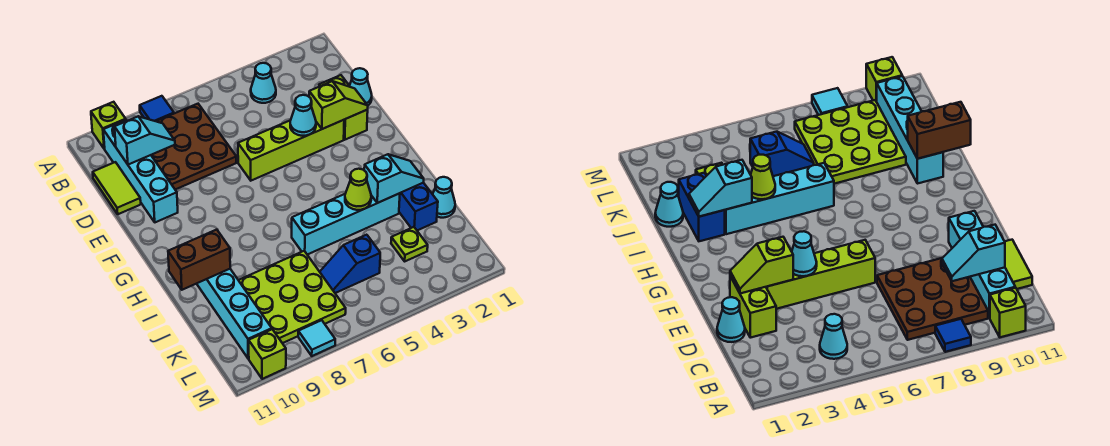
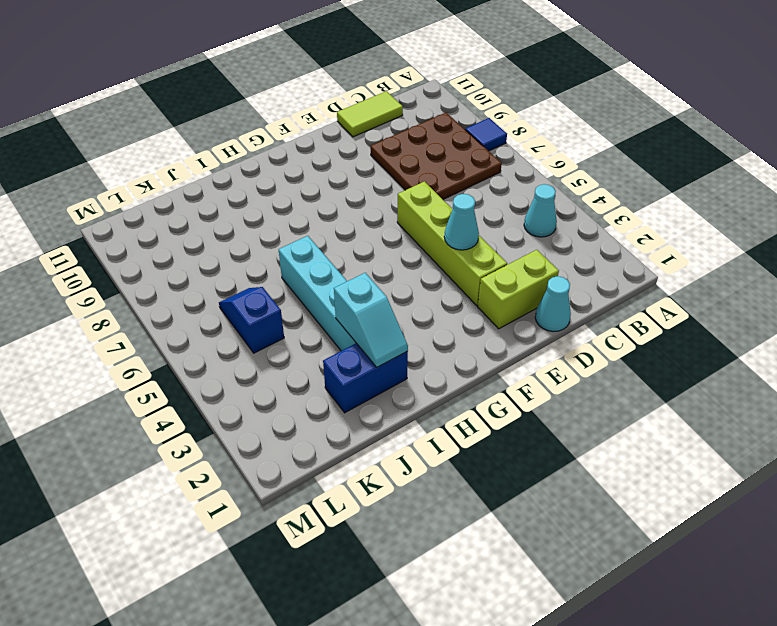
none -> lime 1x1 brick [91,102,126,149]
none -> cyan 1x4 brick [103,120,178,222]
none -> cyan 1x4 brick [197,269,272,359]

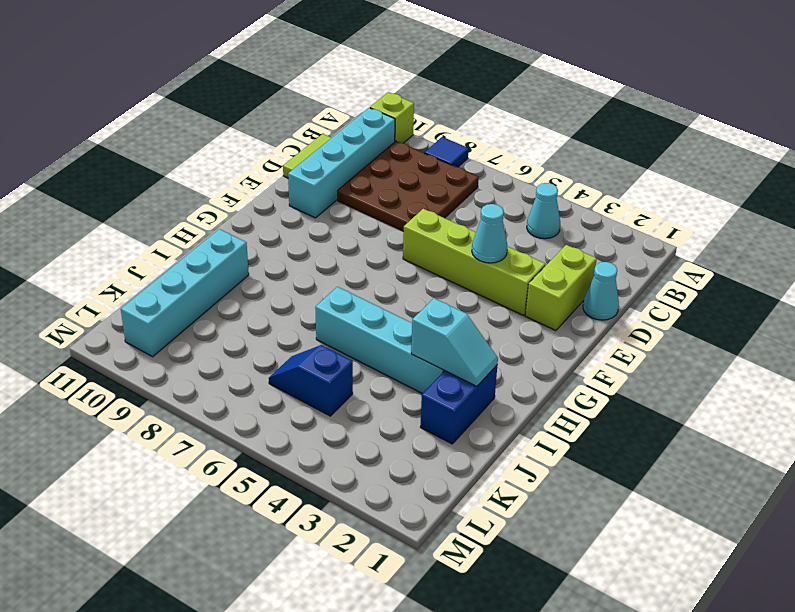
none -> cyan 1x1 cone [433,177,455,218]
none -> lime 3x3 plate [239,251,346,343]
none -> lime 1x1 plate [391,227,428,261]

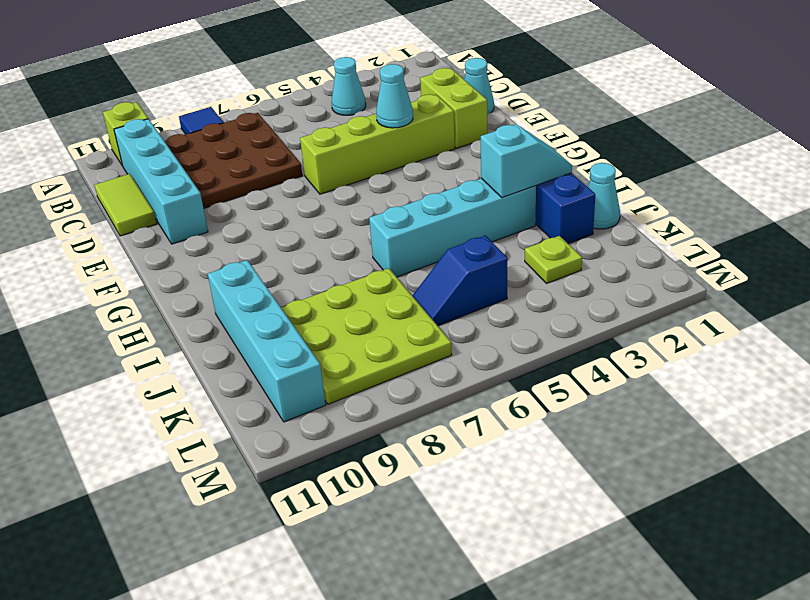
none -> cyan 1x1 tile [298,320,335,356]
none -> lime 1x1 brick [249,329,286,379]
none -> cyan 1x2 slope [115,116,175,165]

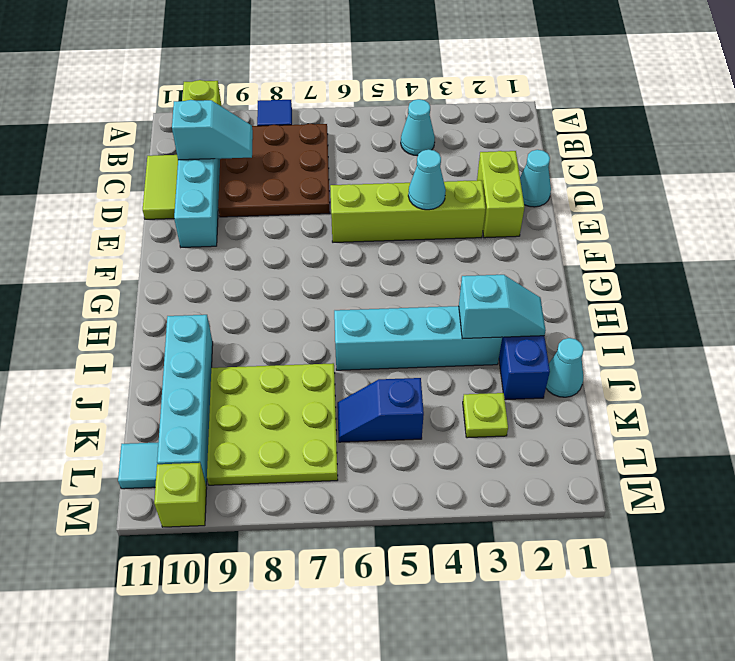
cyan 1x1 tile [118,442,158,489] -> cyan 1x1 tile moved to [298,320,335,356]
none -> lime 1x2 slope [309,81,368,129]
none -> lime 1x1 cone [345,169,371,210]
none -> brown 1x2 brick [168,230,230,290]

